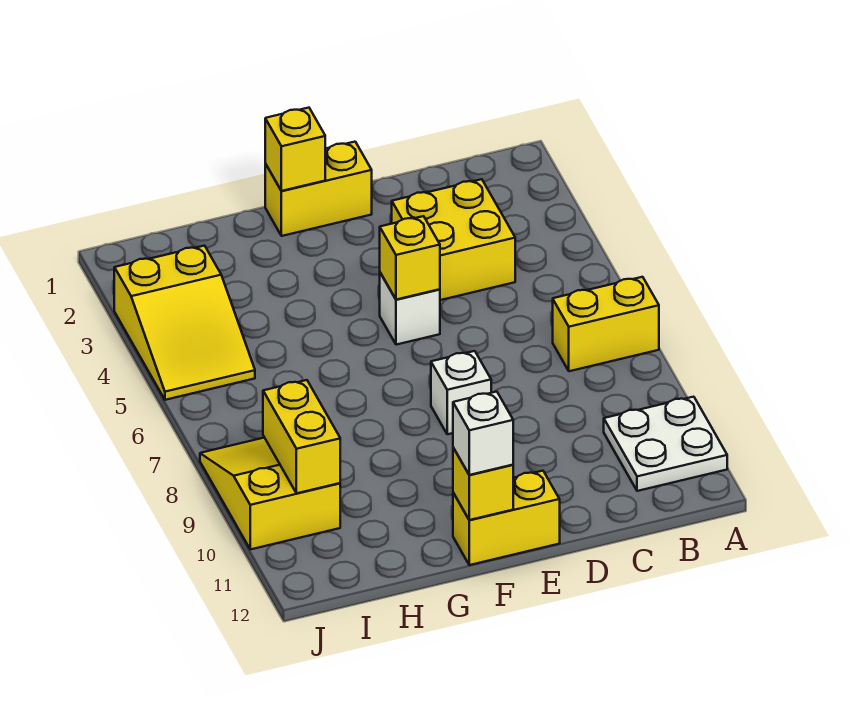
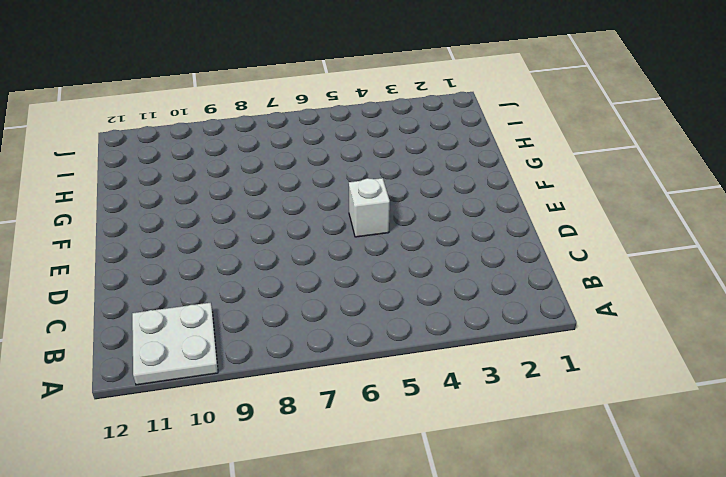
none -> yellow 1x2 brick [553,277,659,371]
none -> yellow 2x2 brick [392,179,515,300]
none -> yellow 1x2 brick [265,142,372,236]

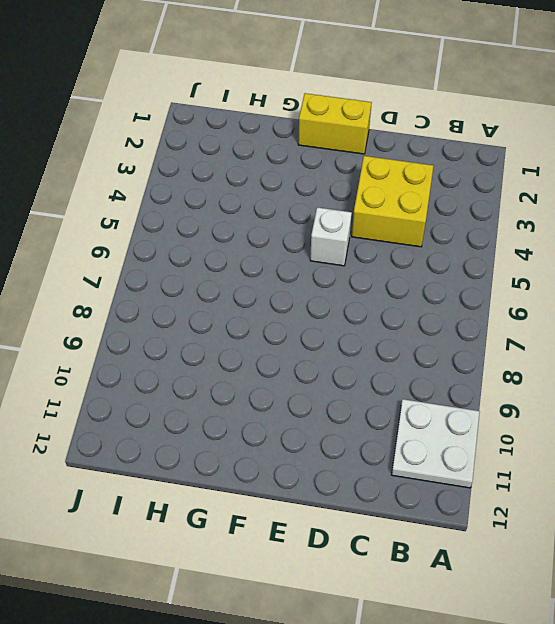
none -> yellow 1x2 brick [553,277,659,371]
none -> white 1x1 brick [431,351,491,434]
none -> yellow 1x2 brick [453,471,560,565]

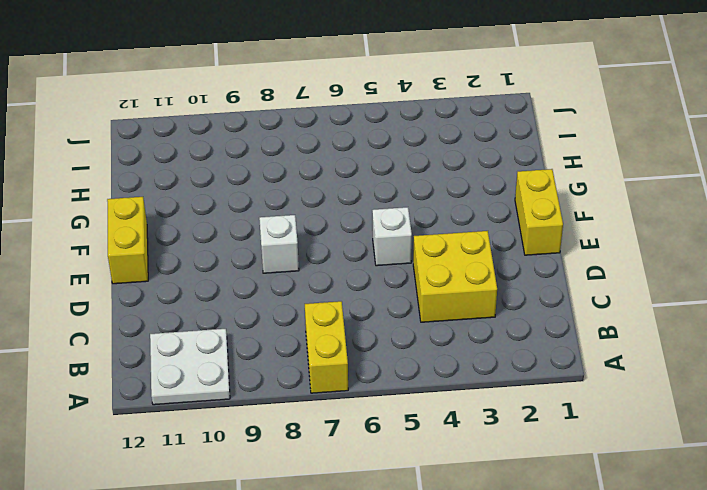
none -> yellow 2x3 slope [114,246,255,400]
none -> yellow 2x3 slope [200,438,340,549]
none -> yellow 1x1 brick [380,216,440,300]

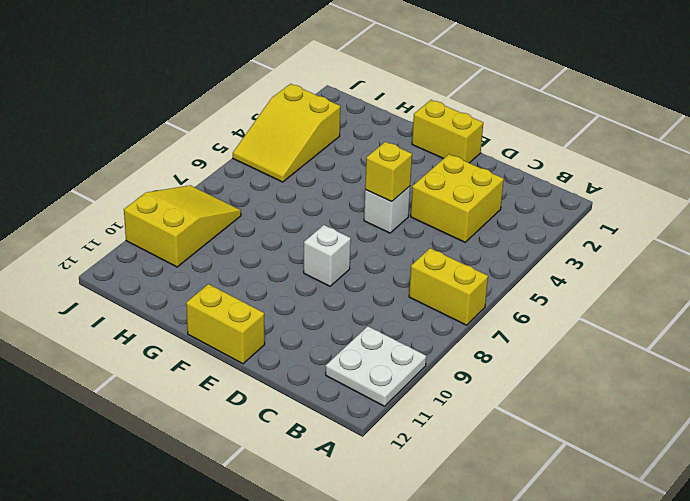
none -> yellow 1x1 brick [265,108,325,191]
none -> yellow 1x1 brick [453,448,513,520]
none -> yellow 1x2 brick [263,380,340,493]

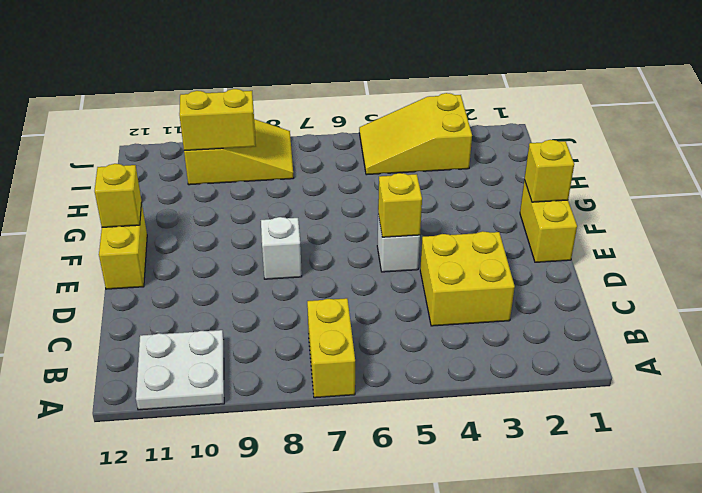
none -> white 1x1 brick [453,392,513,475]

